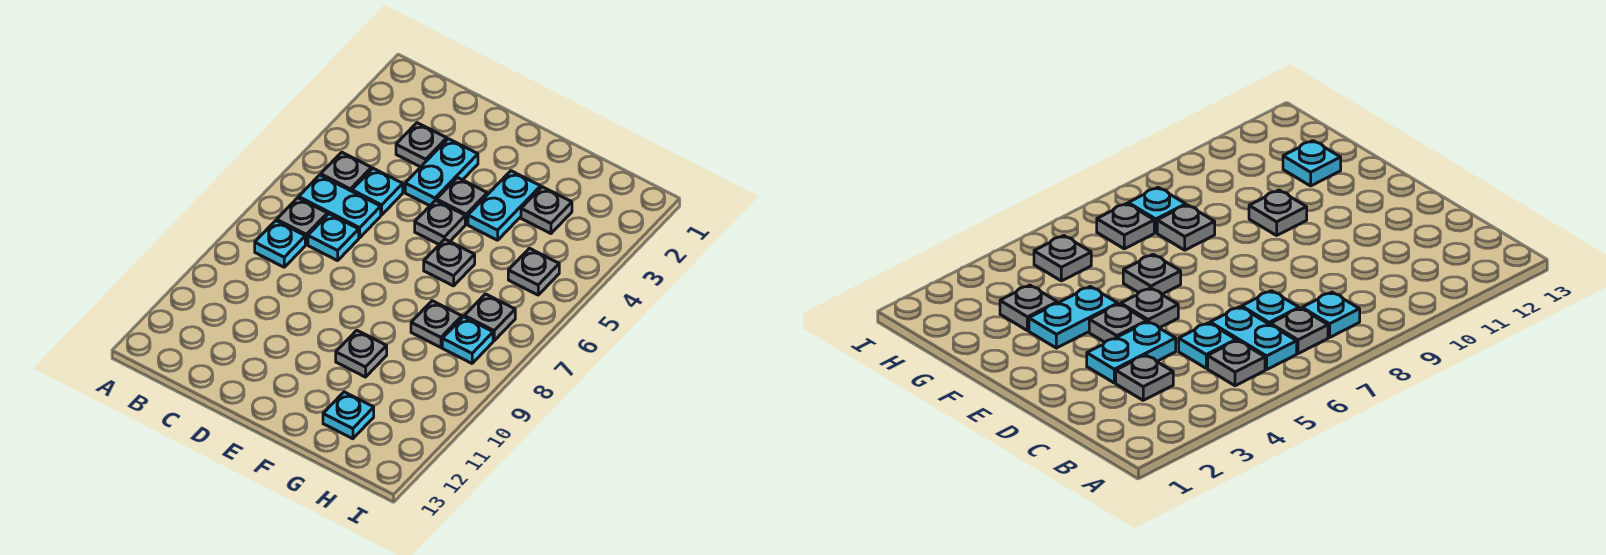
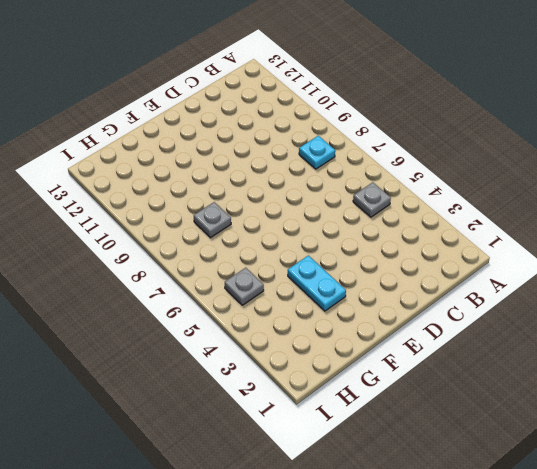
none -> cyan 1x2 plate [299,175,381,238]
none -> grey 1x1 plate [277,198,327,244]
none -> grey 1x1 plate [396,123,447,167]

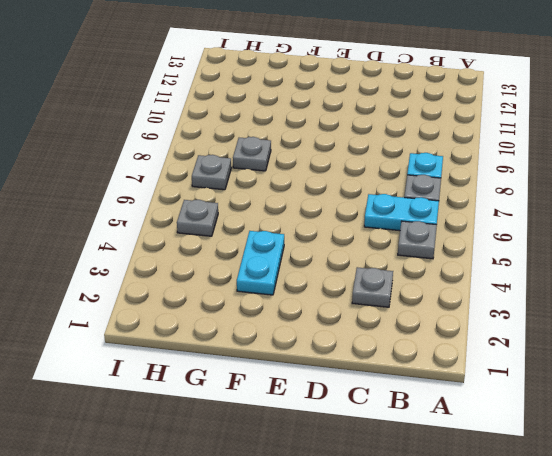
none -> cyan 1x1 plate [352,168,403,215]
none -> cyan 1x1 plate [308,214,359,261]
none -> cyan 1x2 plate [405,139,478,206]

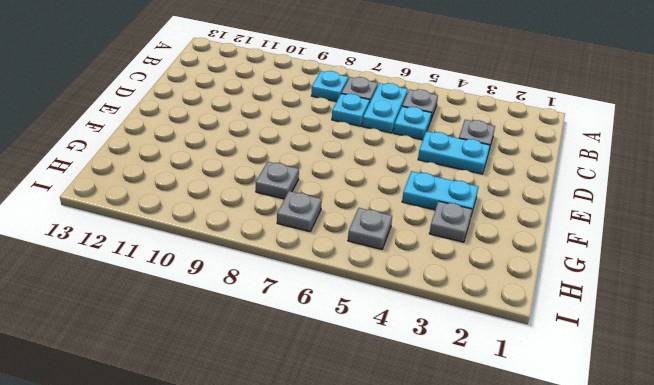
none -> grey 1x1 plate [437,178,487,224]
none -> grey 1x1 plate [415,200,465,244]
none -> grey 1x1 plate [424,239,475,286]

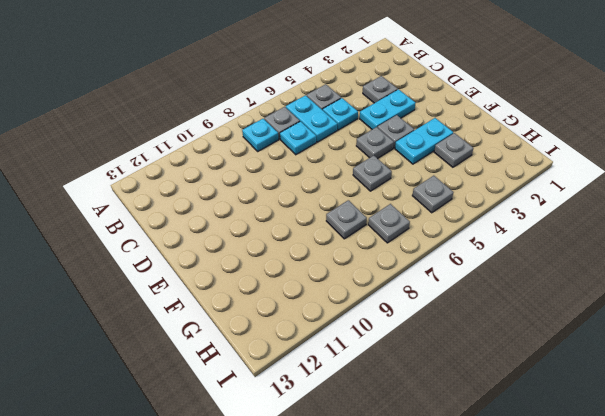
none -> grey 1x1 plate [336,330,387,377]
none -> cyan 1x1 plate [323,392,374,439]
none -> cyan 1x1 plate [442,317,493,363]

